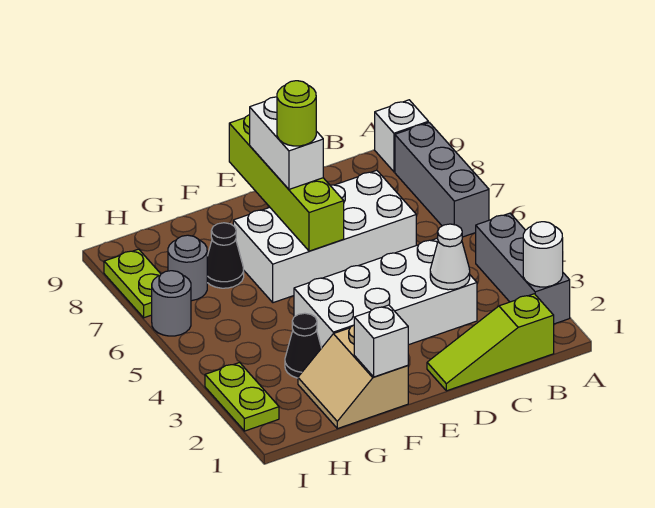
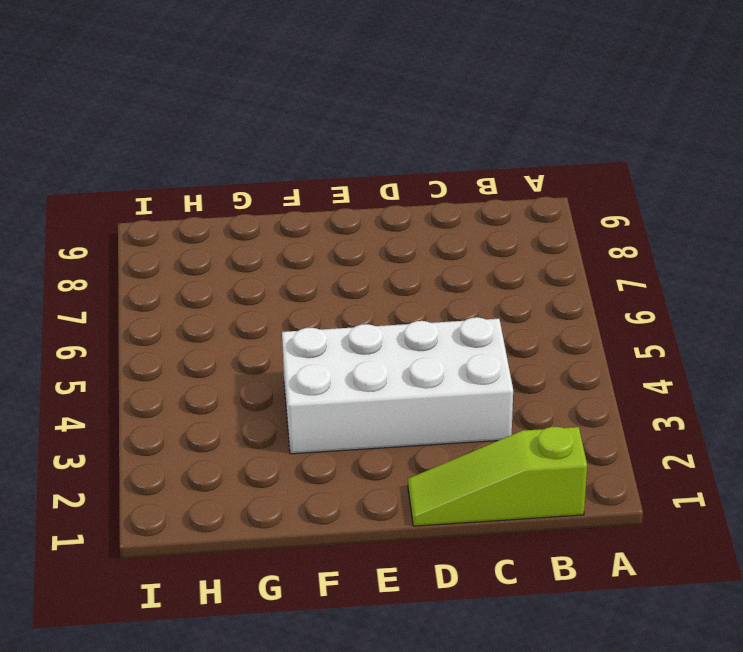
none -> grey 1x3 brick [476,213,570,324]
none -> grey 1x3 brick [395,123,489,237]
none -> white 1x1 brick [375,100,428,172]

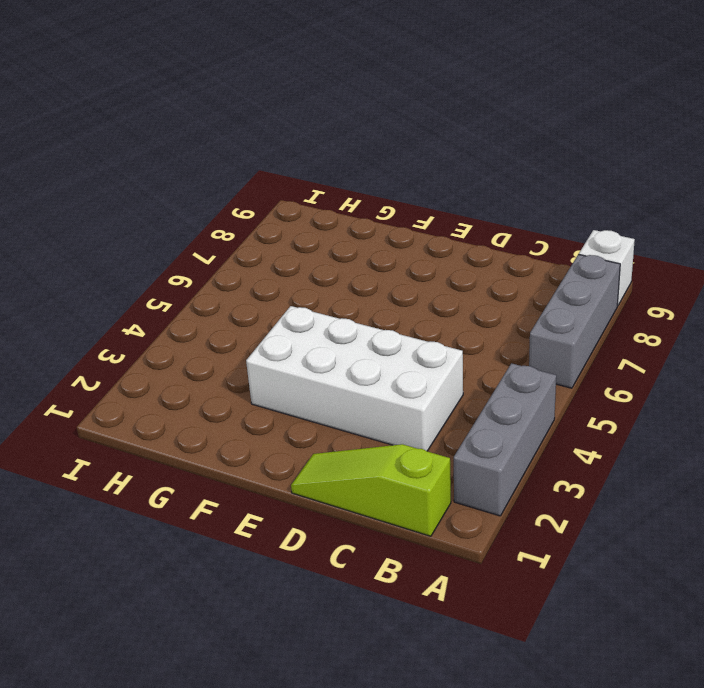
none -> white 2x4 brick [233,170,416,303]
none -> tan 2x2 slope [298,325,408,429]
none -> black 1x1 cone [285,313,321,378]

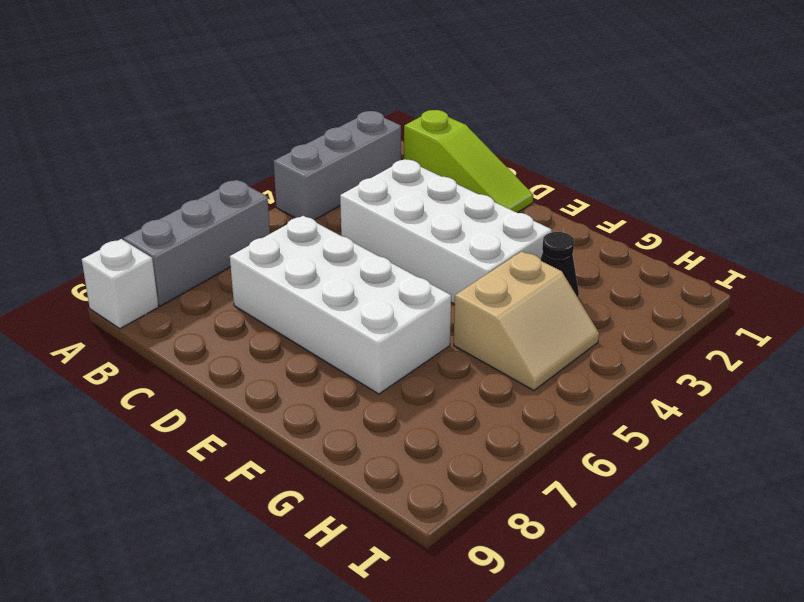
tan 2x2 slope [454,251,599,390] -> tan 2x2 slope moved to [298,325,408,429]
none -> black 1x1 cone [207,223,244,288]
none -> grey 1x1 round brick [168,235,207,301]
none -> lime 1x2 plate [205,363,279,431]

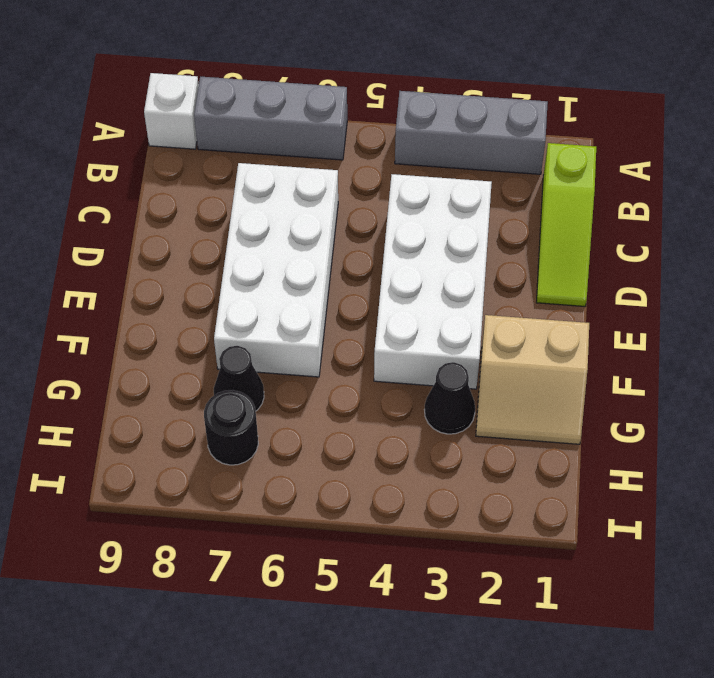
black 1x1 round brick [204,390,258,465] -> grey 1x1 round brick [168,235,207,301]
none -> lime 1x2 plate [205,363,279,431]
none -> grey 1x1 round brick [152,271,191,336]
none -> lime 1x2 plate [104,249,161,318]

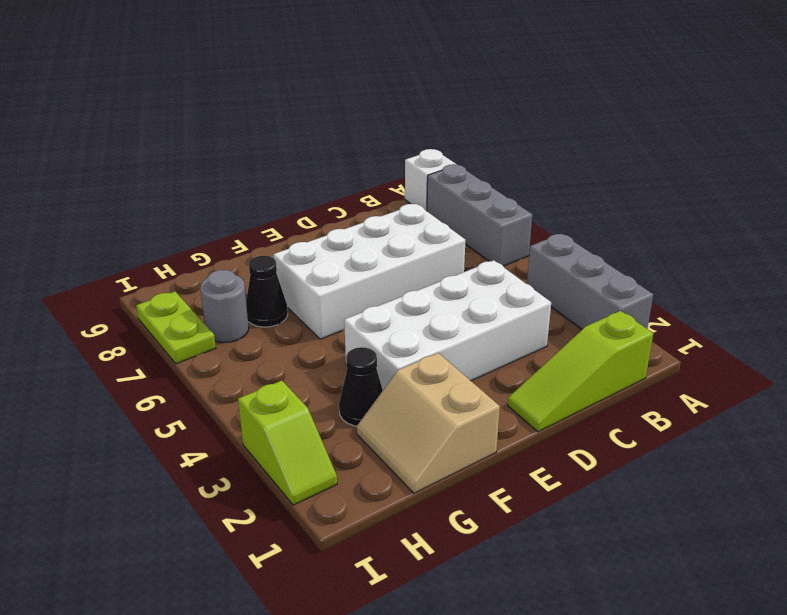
lime 1x2 slope [238,381,337,505] -> lime 1x2 plate [205,363,279,431]
none -> grey 1x1 round brick [152,271,191,336]
none -> white 1x1 round brick [523,222,563,287]
none -> white 1x1 cone [430,224,470,290]

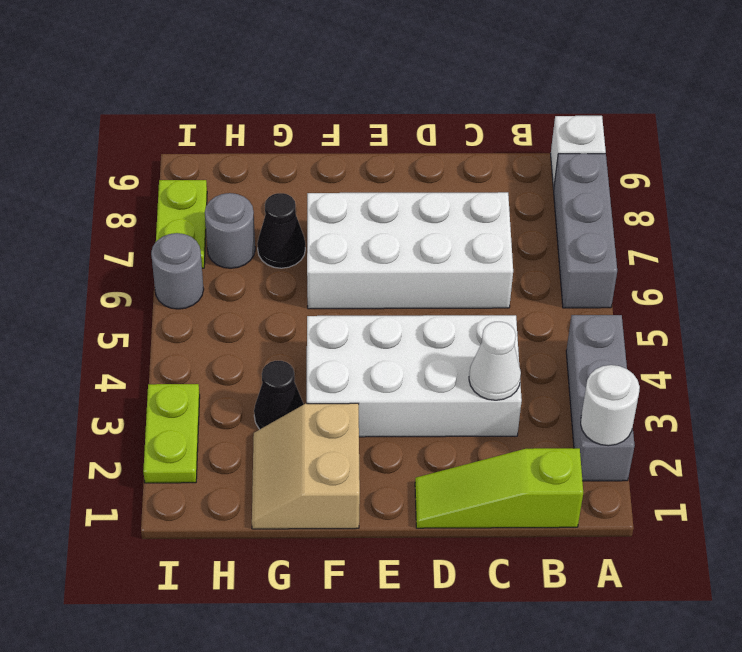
none -> lime 1x4 brick [229,115,344,251]
none -> white 1x1 brick [354,305,408,377]
none -> white 1x2 brick [250,97,323,189]

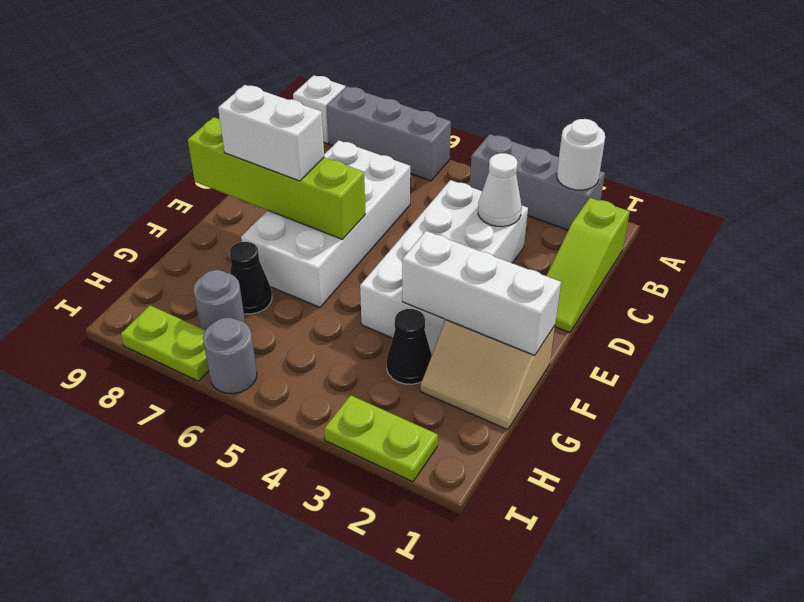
white 1x3 brick [402,231,561,355] -> white 1x1 brick [354,305,408,377]
none -> lime 1x1 round brick [277,81,316,146]

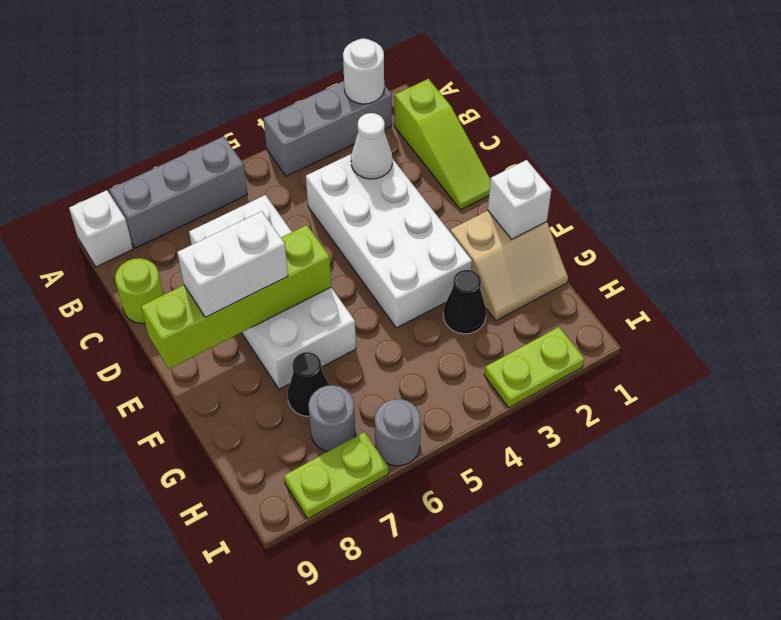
lime 1x1 round brick [115,258,164,324] -> lime 1x1 round brick moved to [277,81,316,146]

